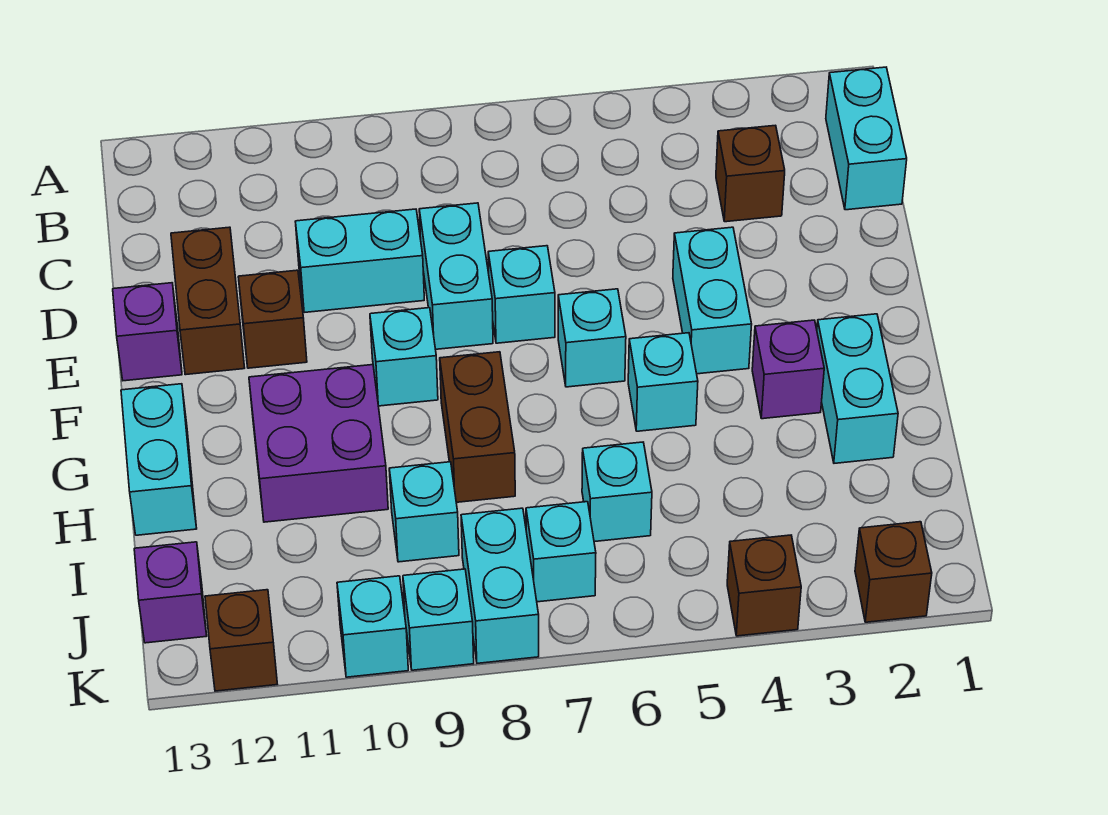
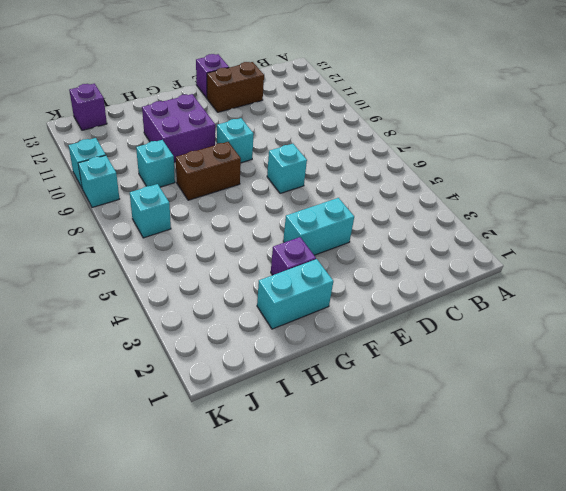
none -> cyan 1x2 brick [826,67,907,210]
none -> brown 1x1 brick [716,125,785,222]
none -> cyan 1x2 brick [419,203,493,349]

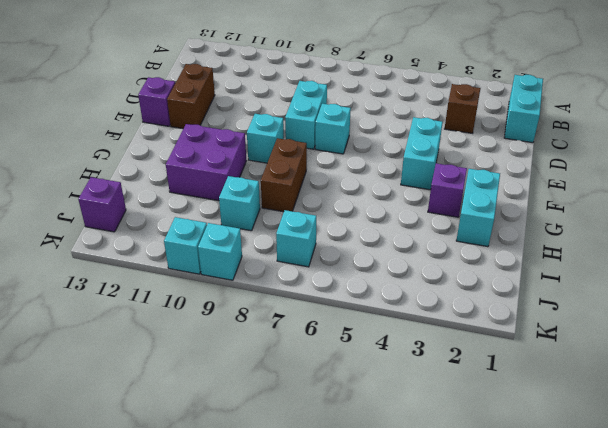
none -> cyan 1x2 brick [295,209,424,312]
none -> brown 1x1 brick [238,270,307,368]
none -> cyan 1x1 brick [558,289,626,387]

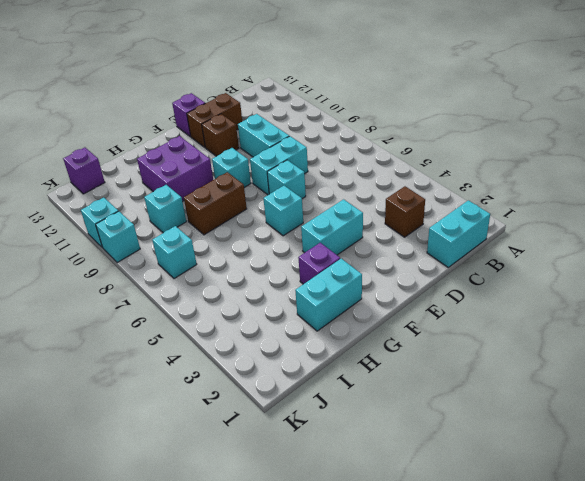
none -> cyan 1x1 brick [628,333,698,431]
none -> cyan 1x2 brick [121,384,197,535]
none -> cyan 1x1 brick [582,442,652,542]

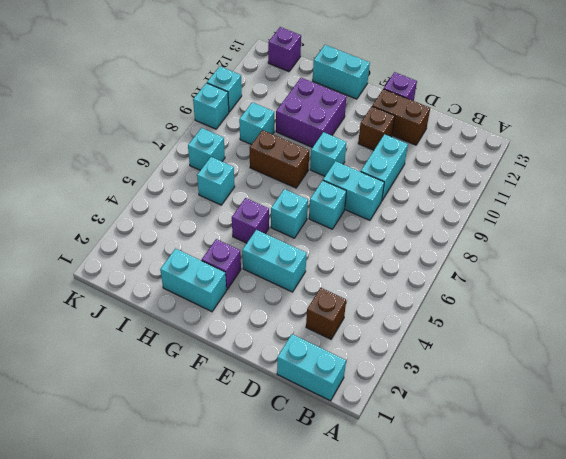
purple 1x1 brick [232,198,269,243] -> cyan 1x1 brick [628,333,698,431]
none -> cyan 1x2 brick [461,508,539,663]
none -> brown 1x1 brick [855,522,932,622]
none -> brown 1x1 brick [727,535,801,636]

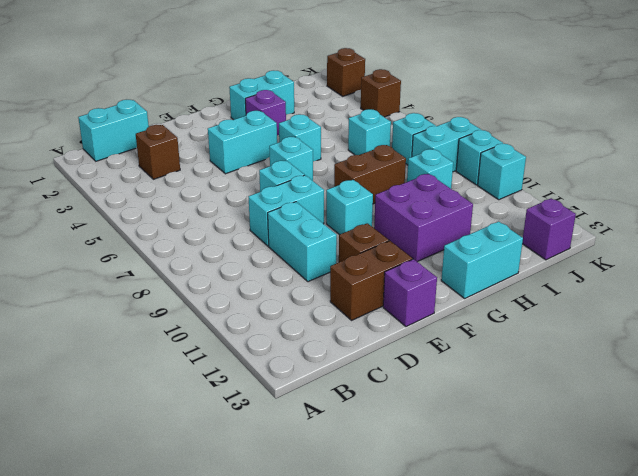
none -> brown 1x1 brick [205,590,277,691]

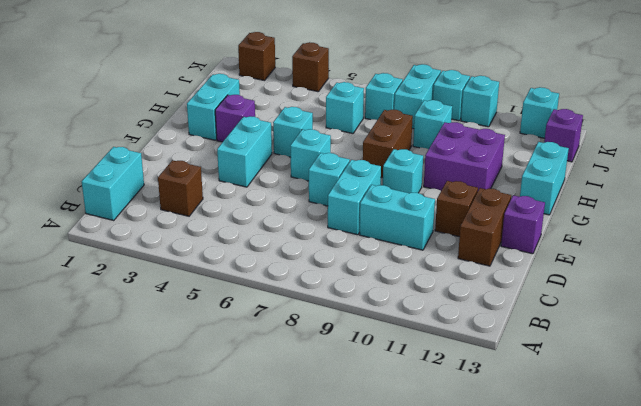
cyan 1x1 brick [520,87,559,138] -> brown 1x1 brick [205,590,277,691]

